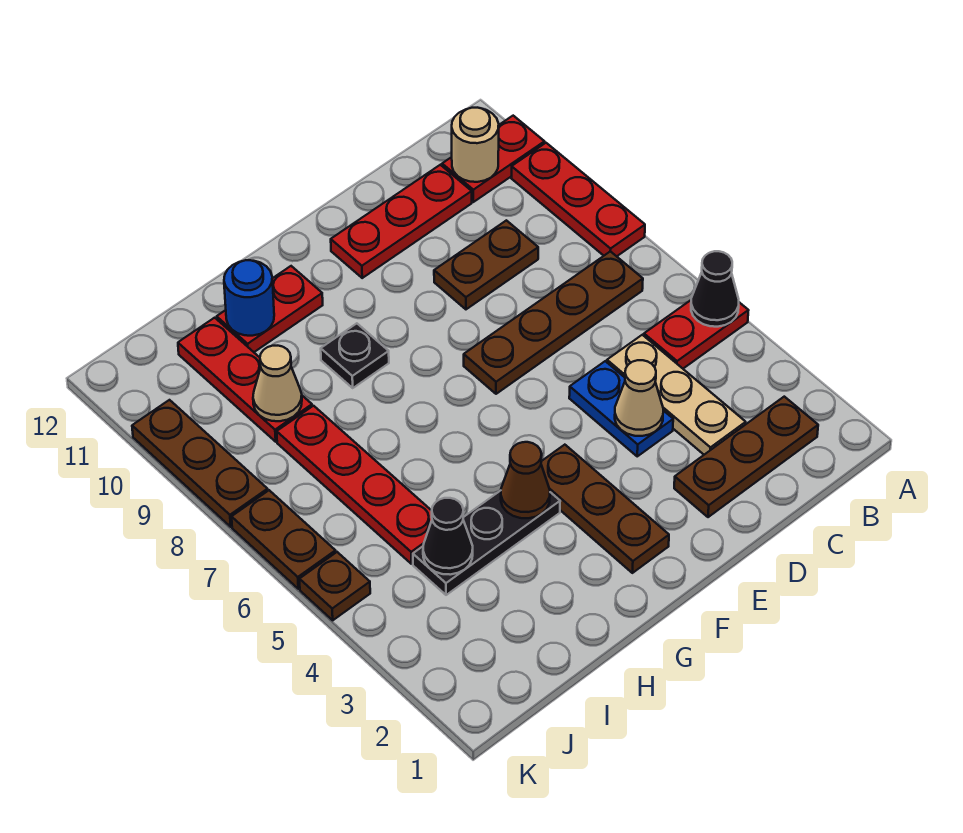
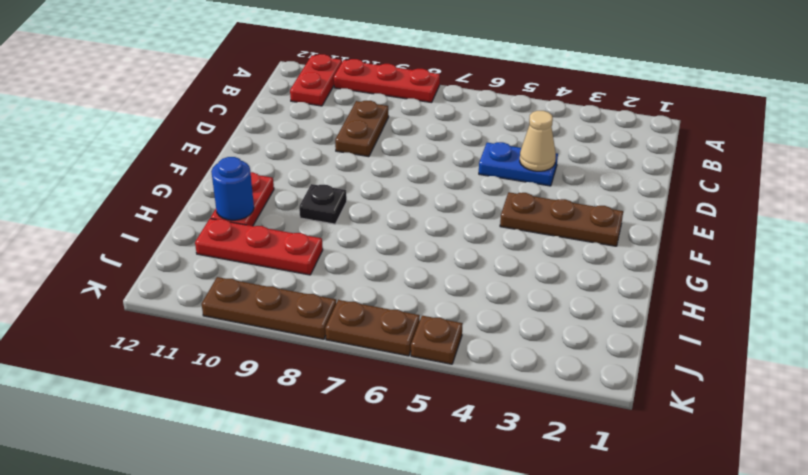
none -> red 1x2 plate [644,300,749,369]
none -> brown 1x3 plate [674,397,818,517]
none -> brown 1x4 plate [464,251,643,394]

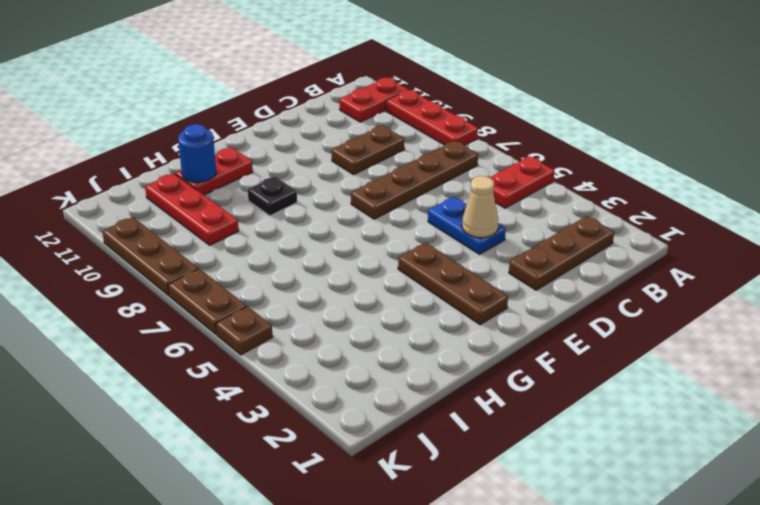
none -> tan 1x3 plate [607,335,746,455]
none -> red 1x3 plate [331,165,472,278]
none -> black 1x3 plate [413,491,560,595]

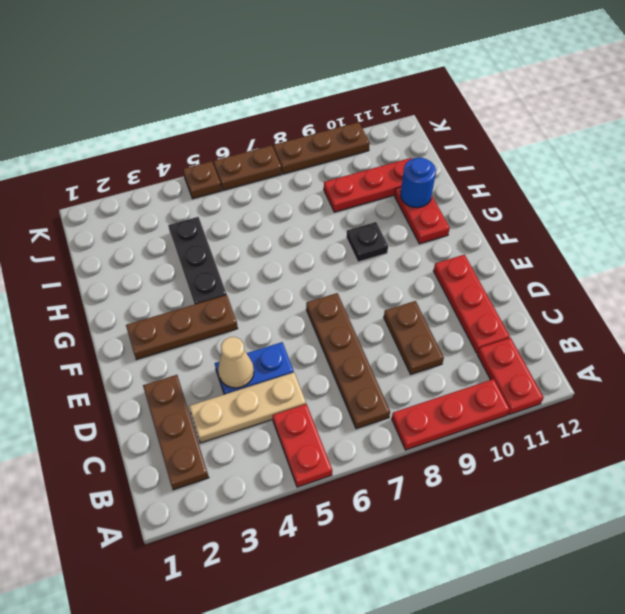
none -> red 1x4 plate [277,406,432,564]
none -> black 1x1 cone [691,251,739,327]
none -> tan 1x1 round brick [452,108,499,182]

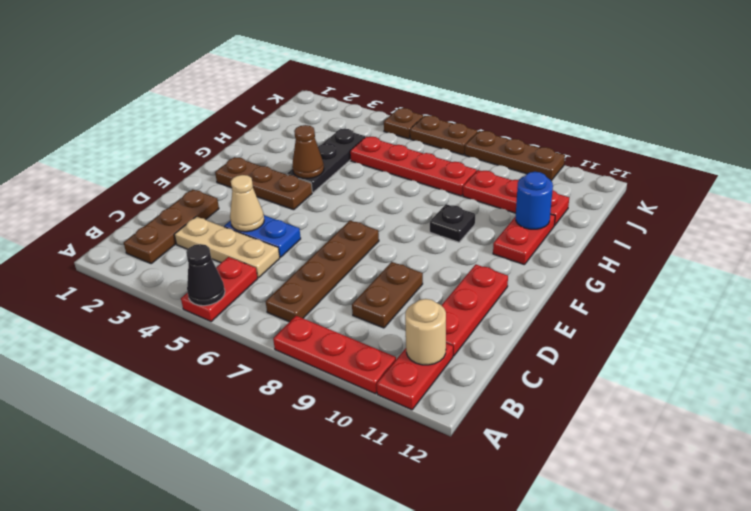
none -> black 1x1 cone [423,498,473,575]
none -> tan 1x1 cone [253,346,302,421]

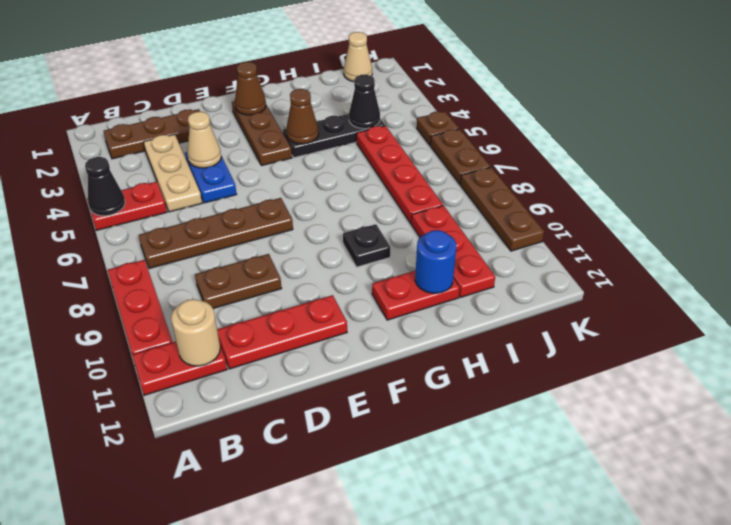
brown 1x1 cone [235,62,266,115] -> none
tan 1x1 cone [344,32,372,82] -> tan 1x1 cone moved to [253,346,302,421]

